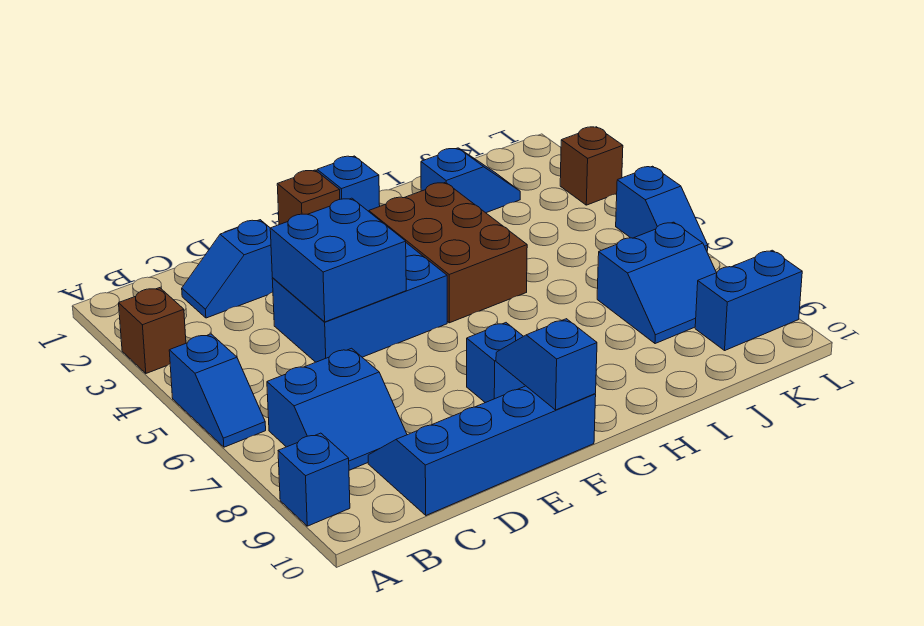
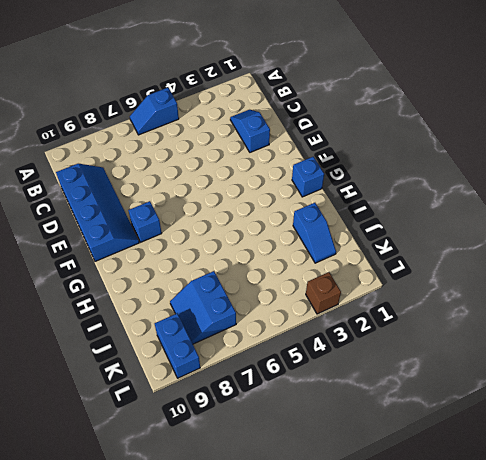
none -> brown 1x1 brick [119,288,186,373]
none -> blue 1x1 brick [278,433,350,526]
none -> blue 2x2 slope [267,348,407,470]

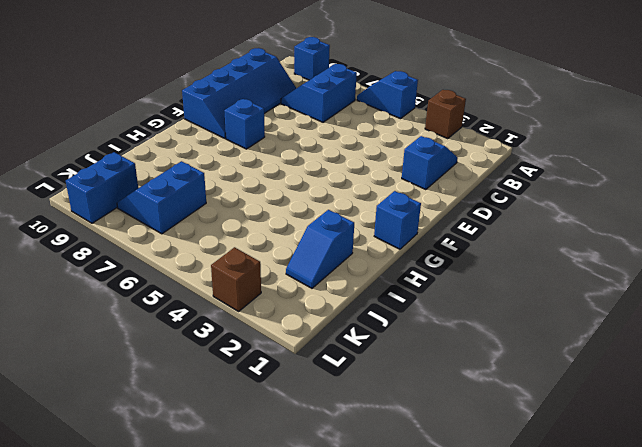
none -> blue 2x3 brick [272,243,447,362]
none -> brown 1x1 brick [277,170,340,225]
none -> brown 2x3 brick [369,182,527,323]

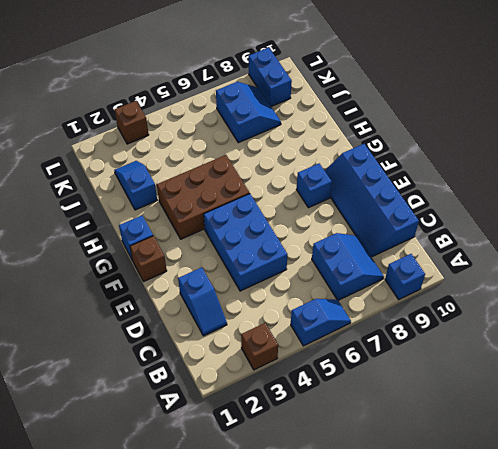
none -> blue 1x2 slope [616,166,708,251]
none -> blue 2x2 brick [270,198,406,322]
none -> blue 1x2 slope [496,319,597,410]

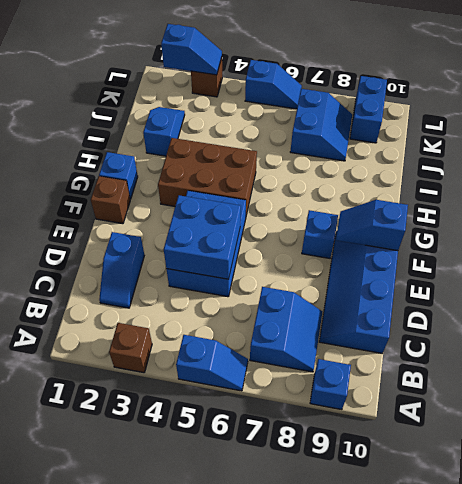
blue 1x2 slope [161,24,222,75] -> none

